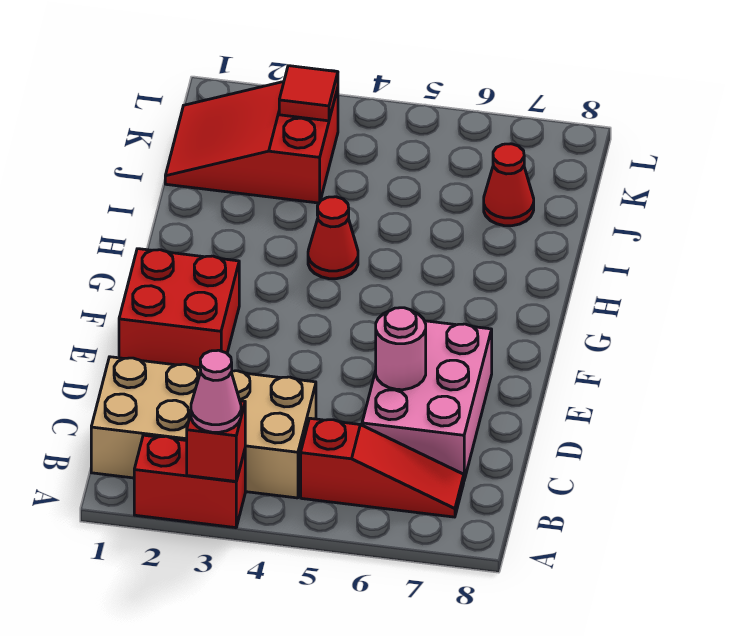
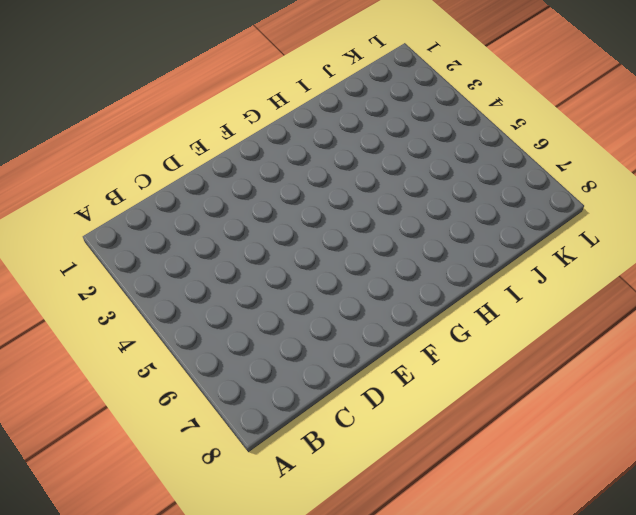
none -> red 1x2 brick [134,435,245,528]
none -> tan 2x4 brick [91,357,316,498]
none -> red 1x3 slope [301,418,464,517]

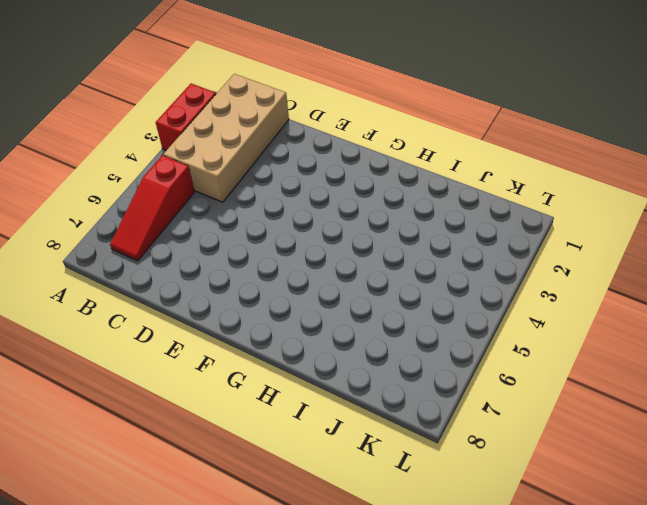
none -> pink 2x3 brick [362,321,492,480]
none -> red 2x2 brick [119,249,239,368]
none -> red 1x1 cone [308,197,358,279]

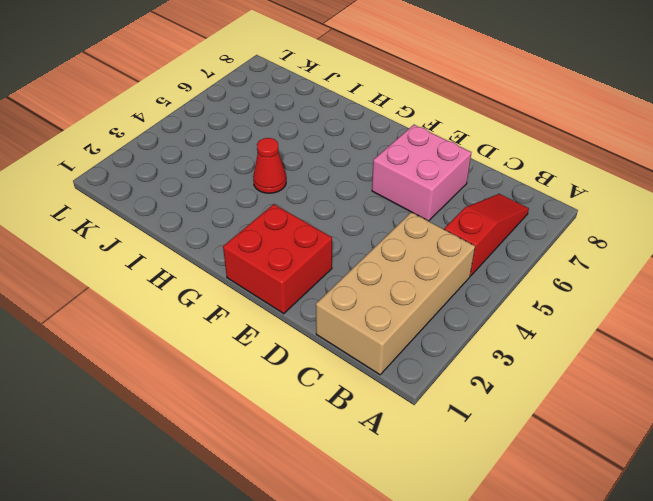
pink 2x2 brick [372,125,471,221] -> pink 2x3 brick [362,321,492,480]
none -> red 1x2 brick [134,435,245,528]
none -> red 2x3 slope [165,82,338,203]
none -> red 1x1 cone [484,144,534,226]

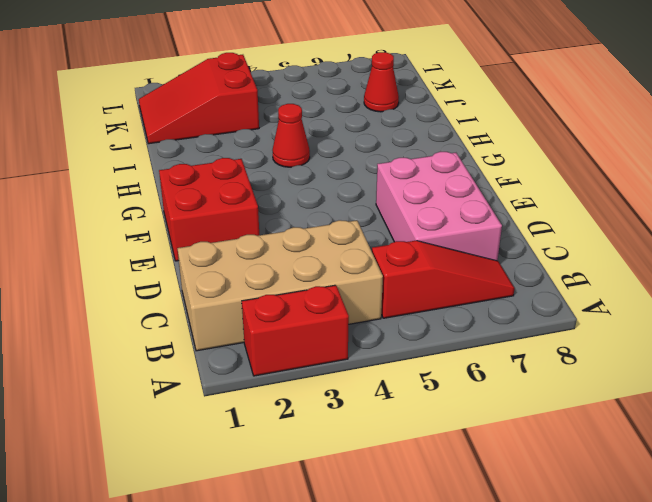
none -> red 1x1 brick [187,401,245,481]
none -> pink 1x1 round brick [376,308,426,390]
none -> red 1x1 tile [279,66,338,121]

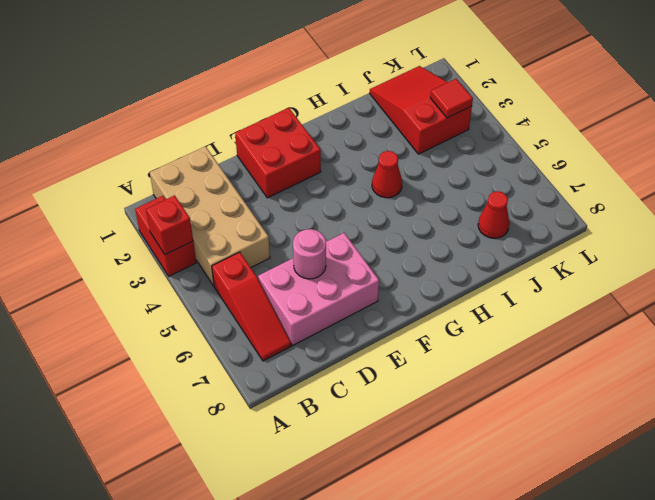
none -> pink 1x1 cone [191,350,241,432]

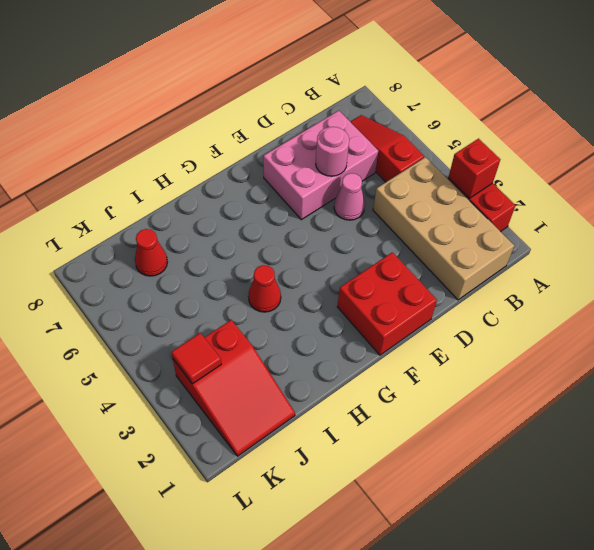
pink 1x1 cone [334,173,365,220] -> pink 1x1 cone moved to [191,350,241,432]

